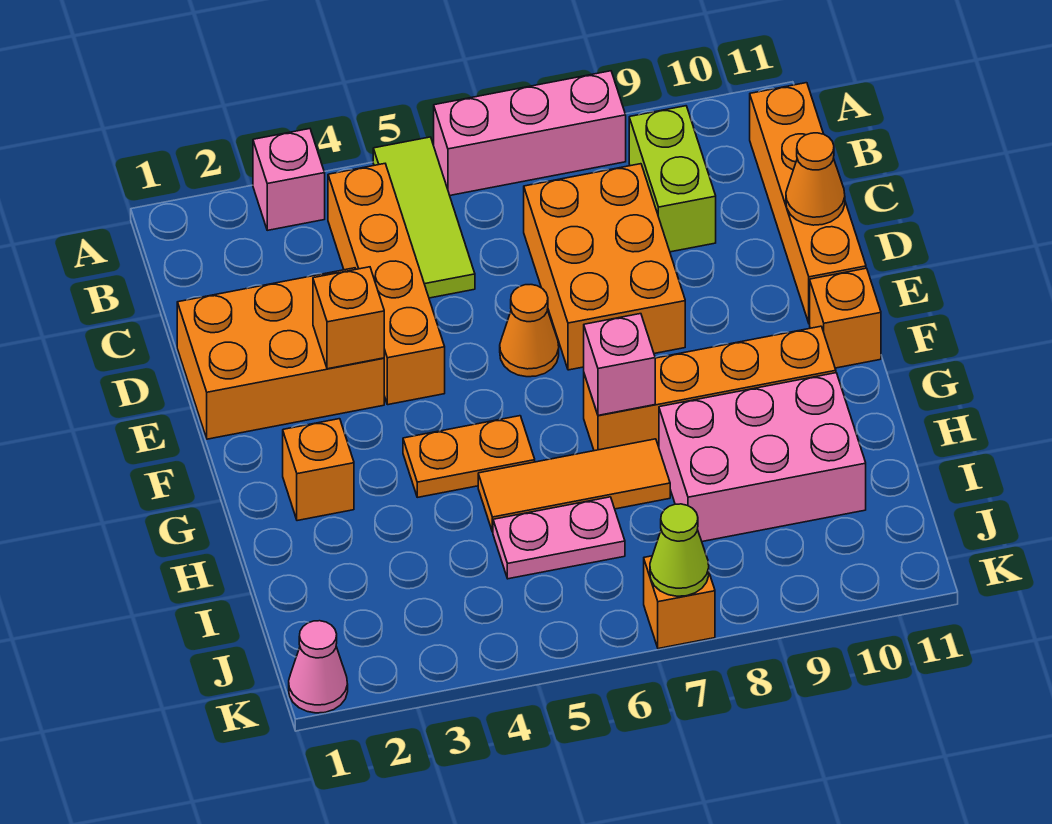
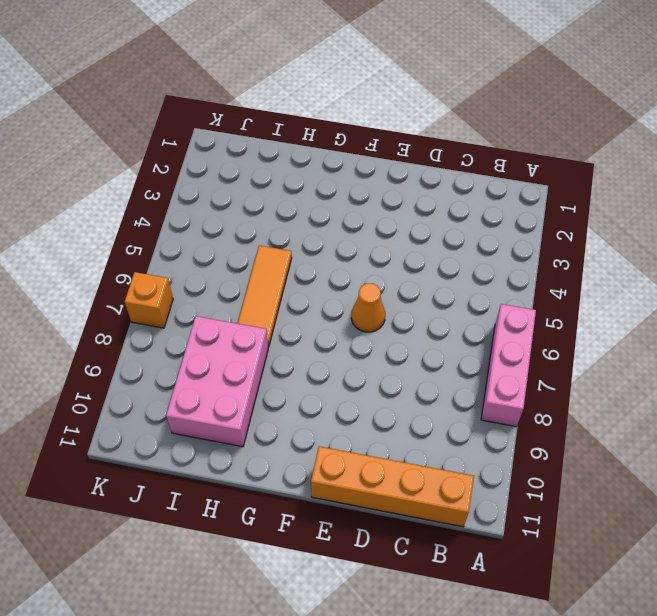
none -> pink 1x1 brick [253,129,325,230]
none -> lime 1x3 tile [373,137,475,298]
none -> orange 1x4 brick [328,164,445,405]

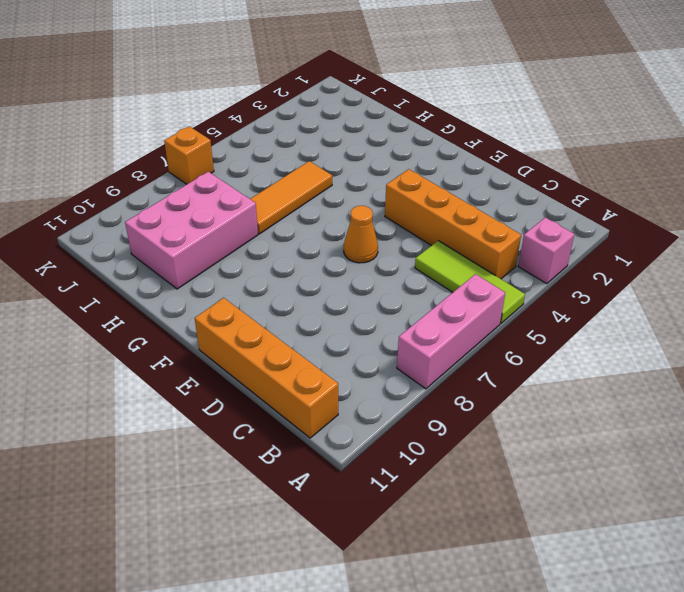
none -> lime 1x2 brick [629,106,716,252]
none -> orange 2x3 brick [524,164,685,370]
none -> orange 2x3 brick [177,268,384,439]

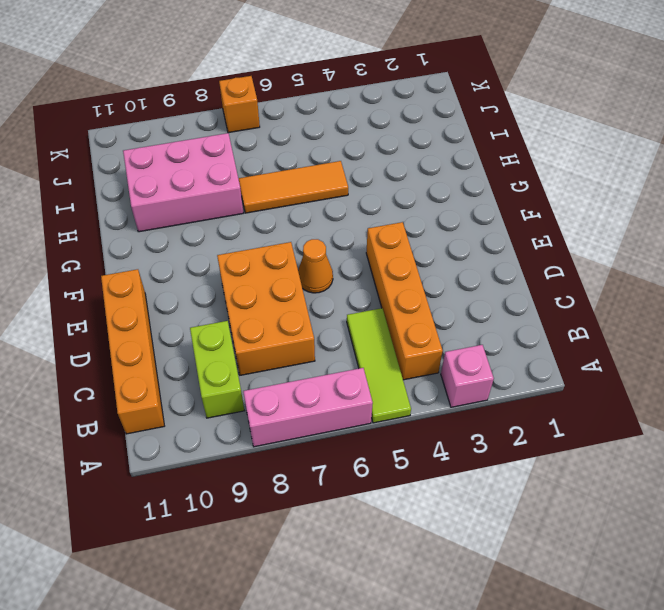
none -> orange 2x3 brick [177,268,384,439]
none -> orange 1x1 brick [810,268,881,368]
none -> orange 1x1 brick [283,419,354,521]

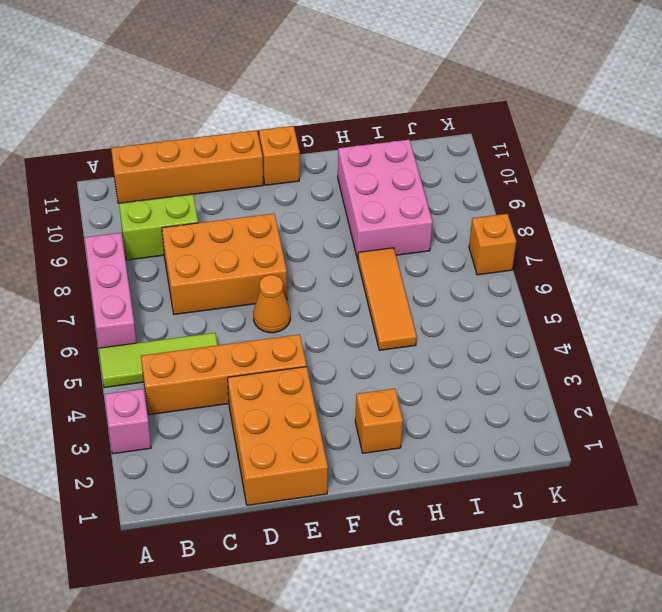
none -> orange 1x2 plate [403,416,535,497]
none -> orange 1x4 brick [584,326,836,451]
none -> pink 1x2 plate [493,497,625,579]

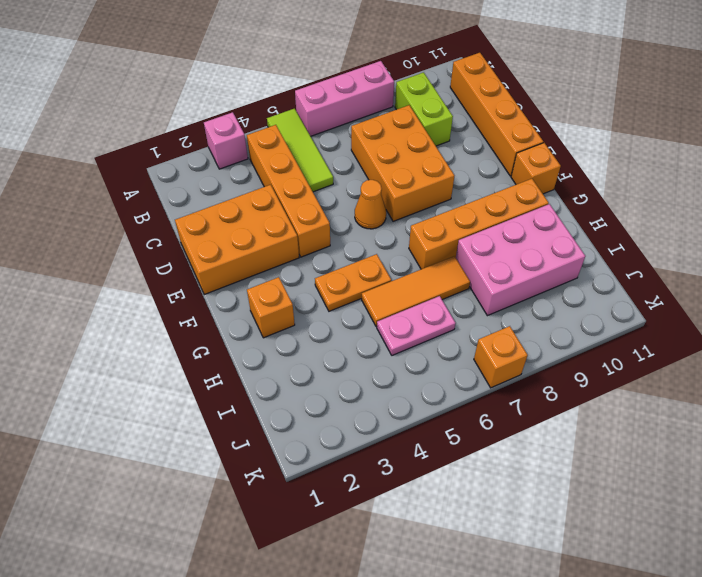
none -> pink 1x1 cone [289,621,348,713]
none -> orange 1x1 cone [786,133,845,225]
none -> orange 1x1 brick [313,267,384,369]

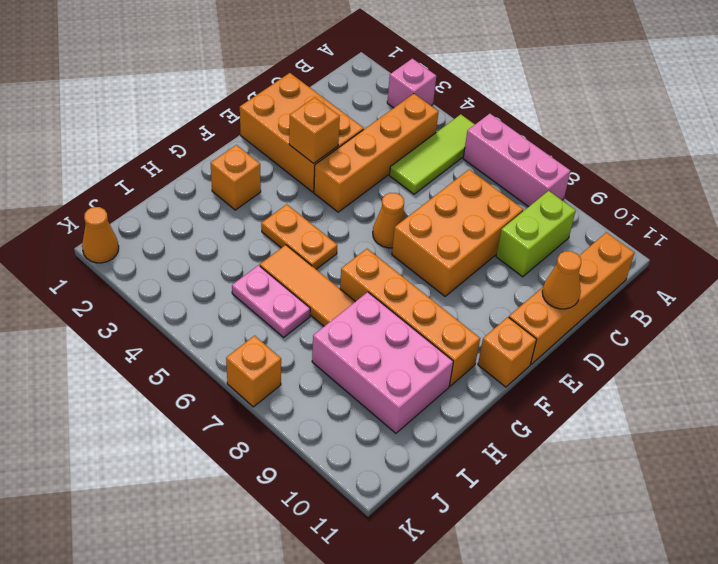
orange 1x1 cone [82,207,119,263] -> pink 1x1 cone [289,621,348,713]
none -> pink 1x1 brick [584,314,655,415]
none -> lime 1x1 cone [650,504,709,596]

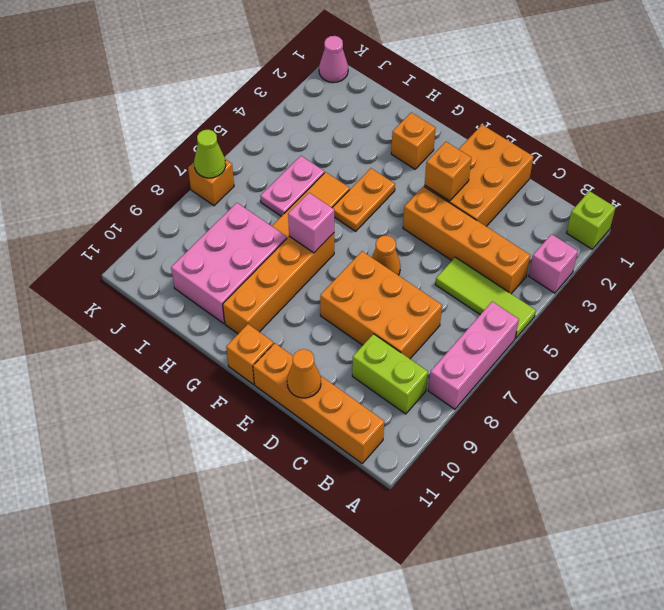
lime 1x1 brick [567,191,616,249] -> none

